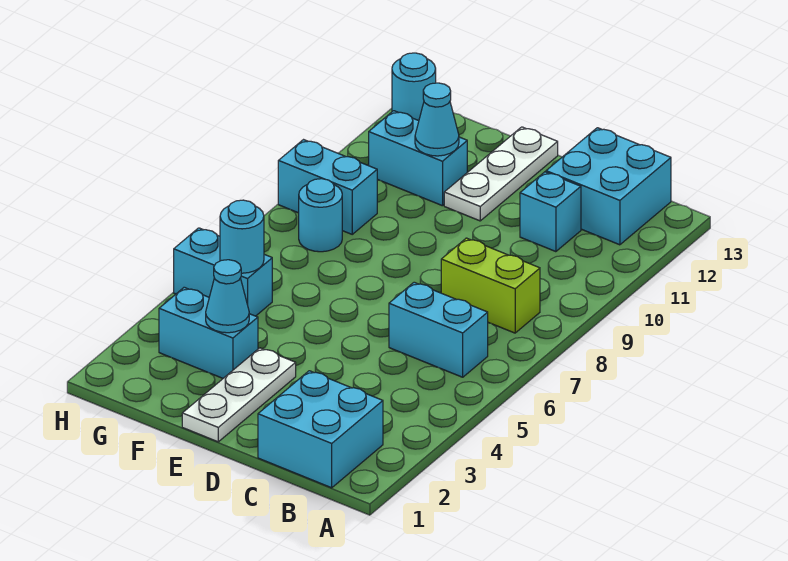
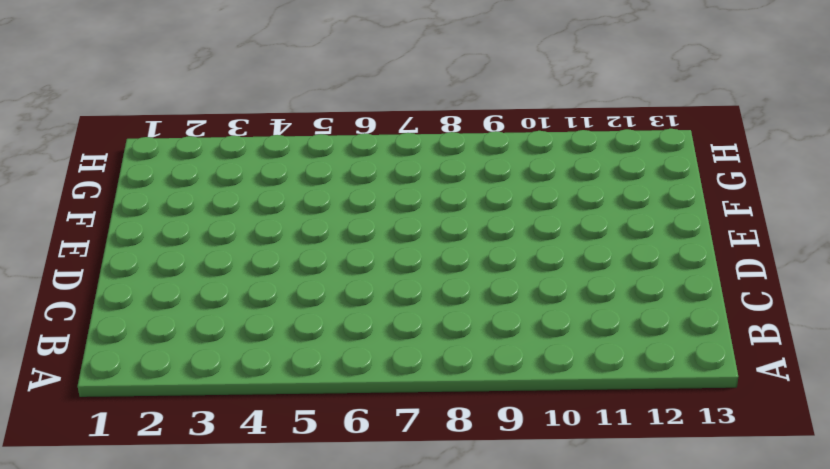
none -> cyan 2x2 brick [258,371,383,488]
none -> cyan 1x2 brick [389,282,488,377]
none -> lime 1x2 brick [441,238,540,333]

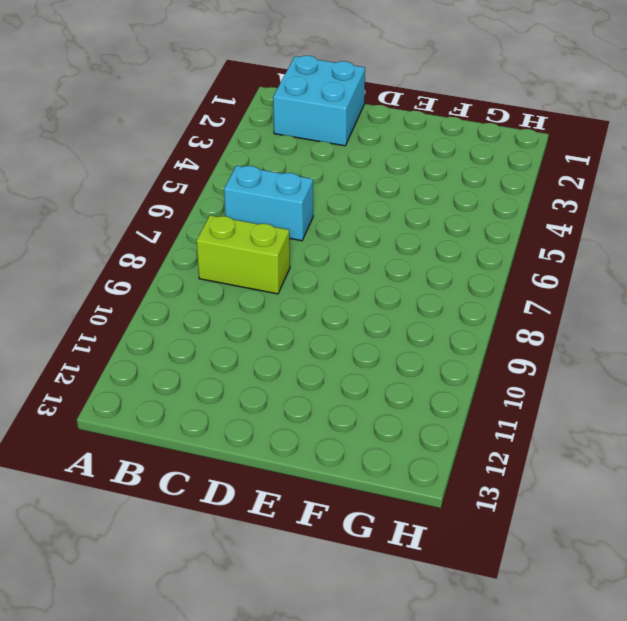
none -> cyan 2x2 brick [546,128,671,245]
none -> cyan 1x1 brick [520,172,581,252]
none -> white 1x3 plate [182,348,296,442]

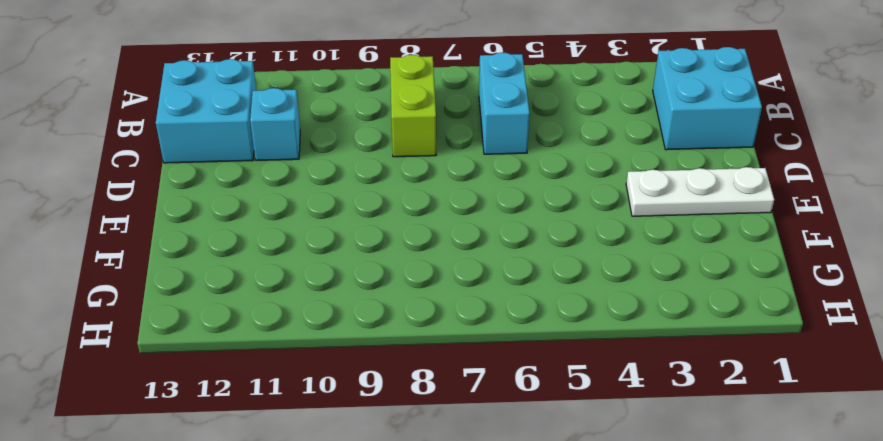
none -> white 1x3 plate [444,127,558,221]
none -> cyan 1x2 brick [159,287,258,378]
none -> cyan 1x2 brick [369,111,467,206]

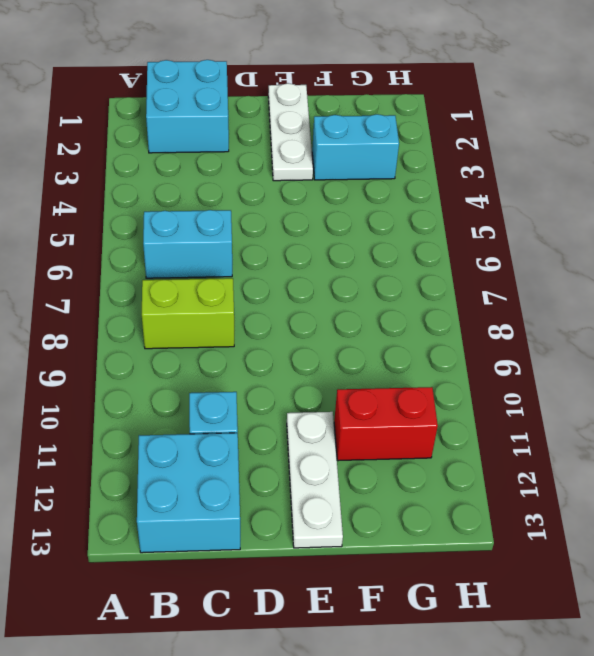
red 1x2 brick [334,387,438,461] -> cyan 1x2 brick [369,111,467,206]
none -> cyan 1x2 brick [174,228,272,316]
none -> cyan 1x1 round brick [299,179,342,252]
none -> cyan 1x2 brick [278,140,377,234]

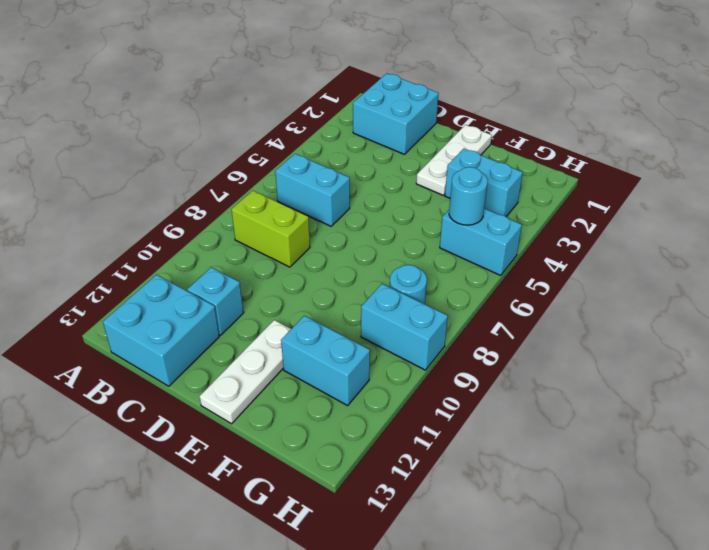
none -> cyan 1x1 round brick [392,53,436,121]
none -> cyan 1x1 cone [206,260,249,333]
none -> cyan 1x1 cone [415,83,459,156]

